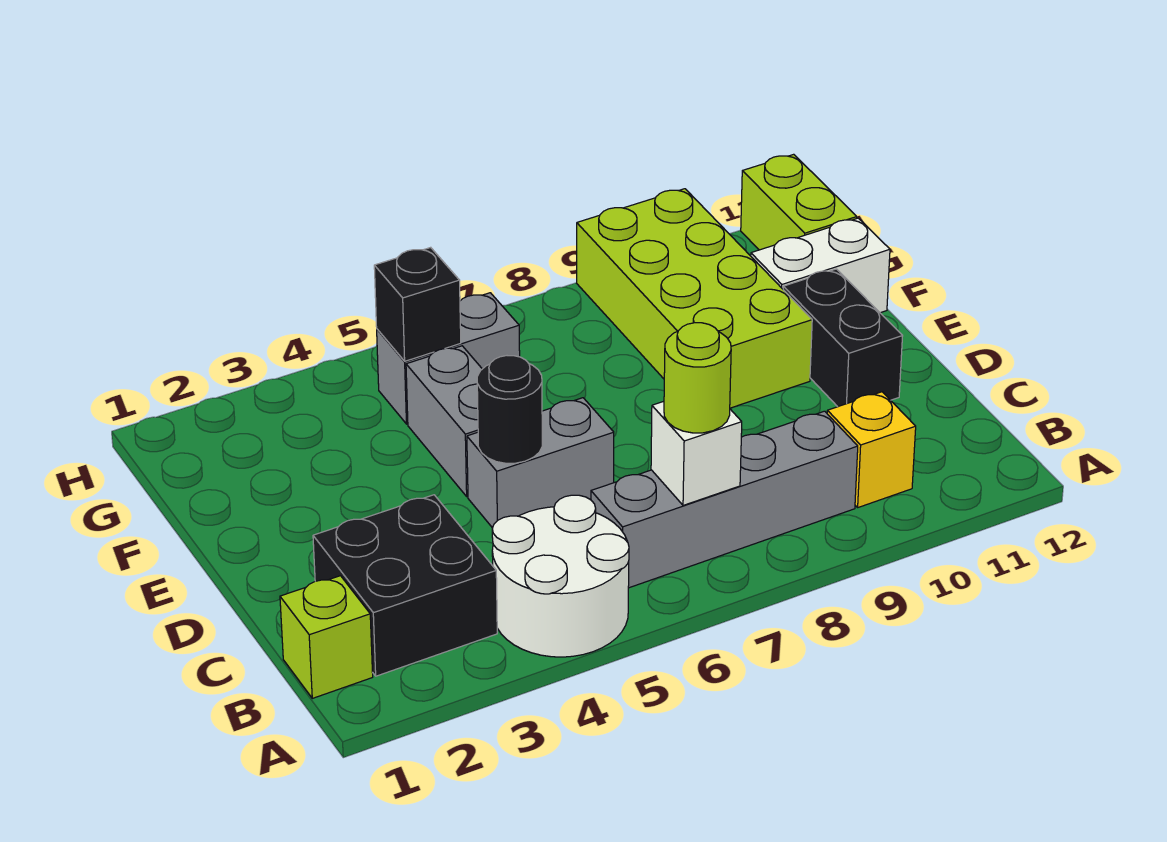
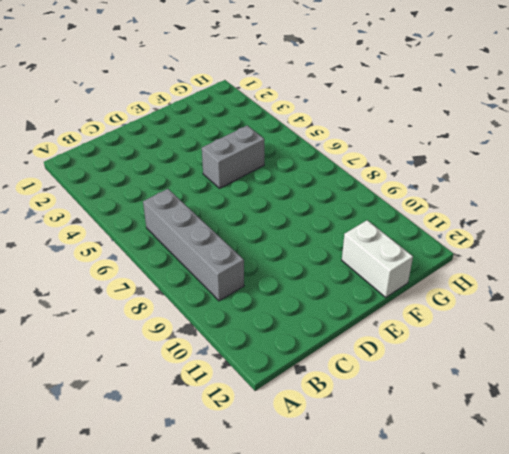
none -> white 2x2 round brick [492,495,629,657]
none -> lime 1x1 brick [280,576,373,698]
none -> black 2x2 brick [313,495,497,676]

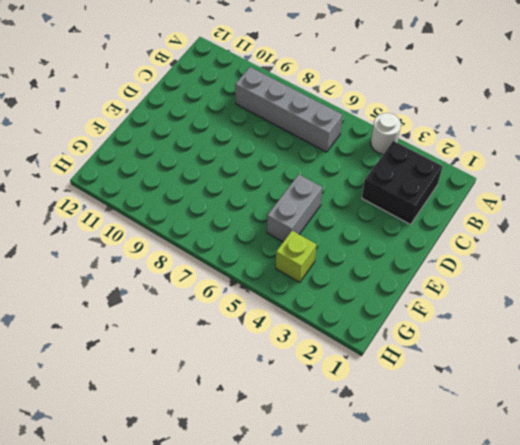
white 1x1 round brick [371,113,401,154] -> white 2x2 round brick [492,495,629,657]
lime 1x1 brick [276,231,316,282] -> lime 1x1 brick moved to [280,576,373,698]
none -> yellow 1x1 brick [827,392,916,507]
none -> grey 1x2 brick [467,398,614,528]
none -> black 1x2 brick [783,269,902,407]

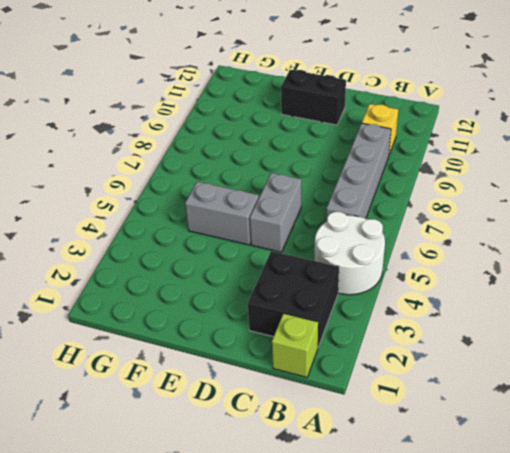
none -> lime 2x4 brick [577,189,812,408]
none -> white 1x2 brick [751,218,890,313]
none -> grey 1x2 brick [377,293,520,424]

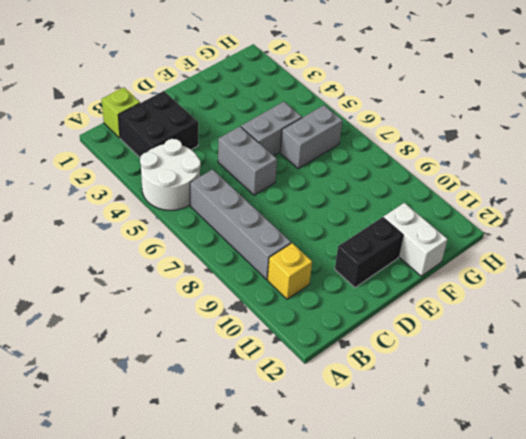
grey 1x2 brick [280,105,343,169] -> grey 1x2 brick turned to [377,293,520,424]
none -> lime 2x4 brick [577,189,812,408]
none -> lime 1x2 brick [741,154,857,250]
none -> white 1x1 brick [651,401,742,505]

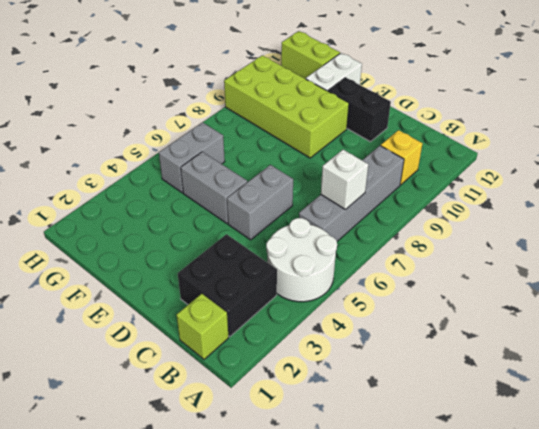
none -> black 1x1 round brick [477,356,542,463]
none -> black 1x1 brick [374,247,461,361]
none -> lime 1x1 round brick [664,323,731,433]

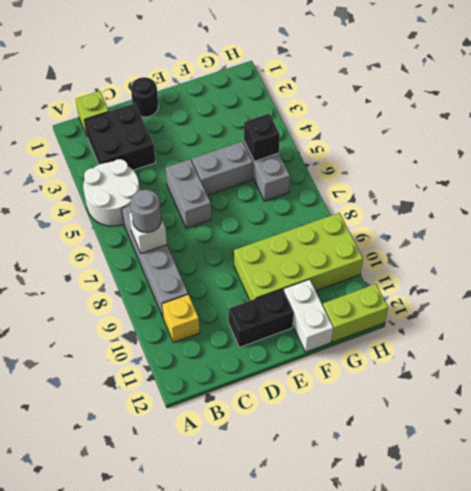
grey 1x1 round brick [131,190,161,233] -> lime 1x1 round brick [664,323,731,433]
black 1x1 round brick [131,77,158,117] -> black 1x1 round brick moved to [477,356,542,463]

